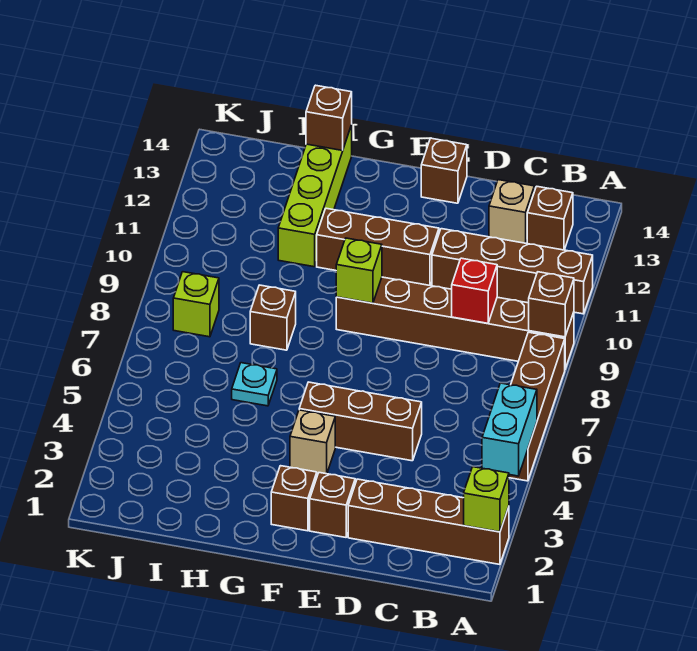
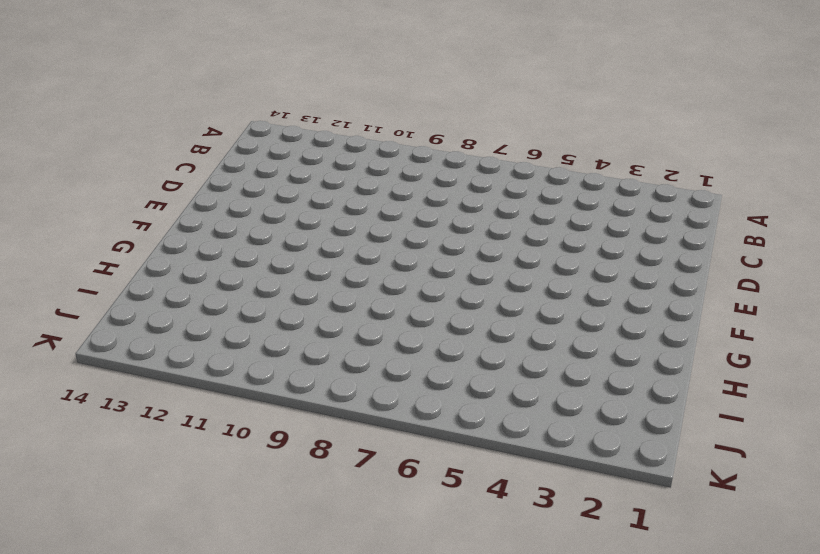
none -> brown 1x4 brick [348,479,509,565]
none -> brown 1x4 brick [509,332,565,481]
none -> brown 1x6 brick [336,277,574,369]

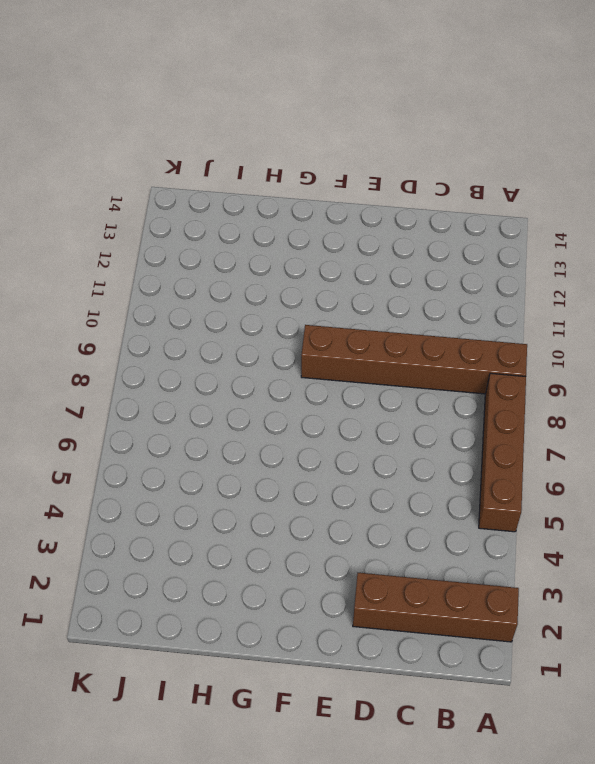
none -> brown 1x4 brick [432,229,593,314]
none -> brown 1x1 brick [527,186,573,250]
none -> tan 1x1 brick [489,180,534,243]

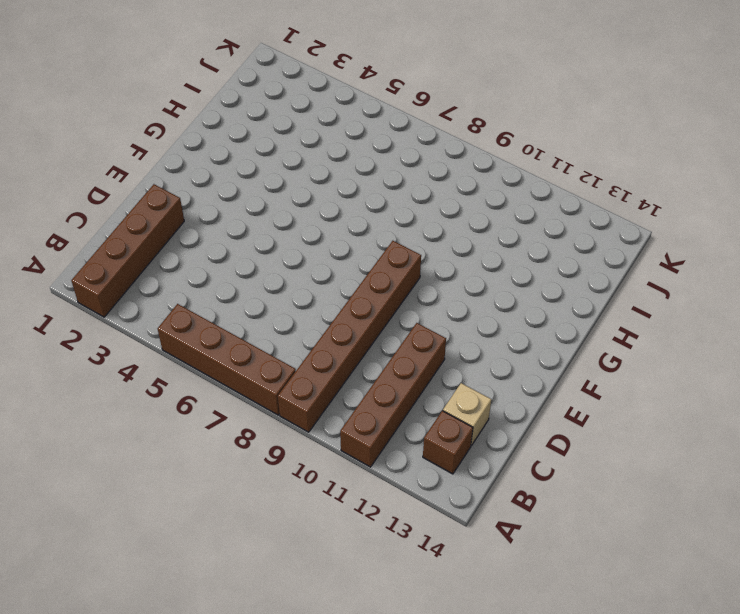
none -> brown 1x3 brick [299,382,422,461]
none -> brown 1x1 brick [310,473,355,537]
none -> brown 1x3 brick [317,208,439,286]

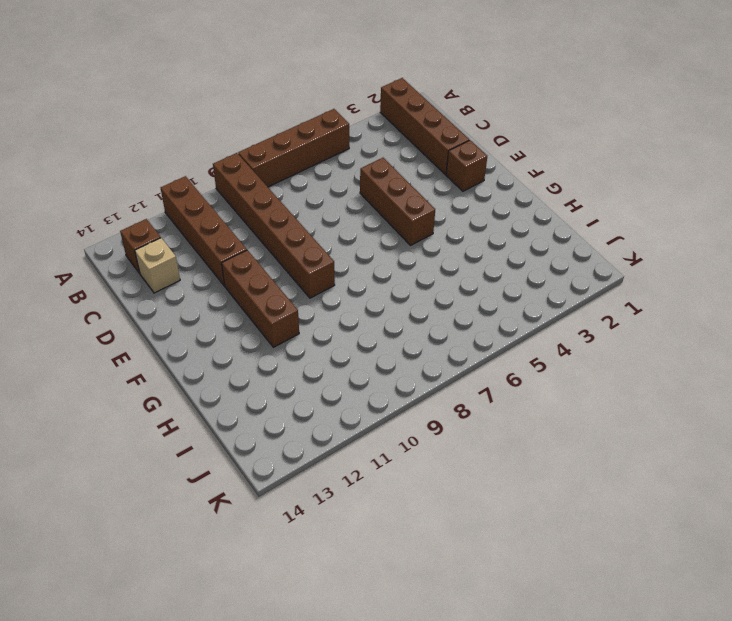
none -> brown 1x1 brick [421,138,467,203]
none -> brown 1x1 brick [271,466,317,531]
none -> tan 1x1 brick [290,410,335,474]

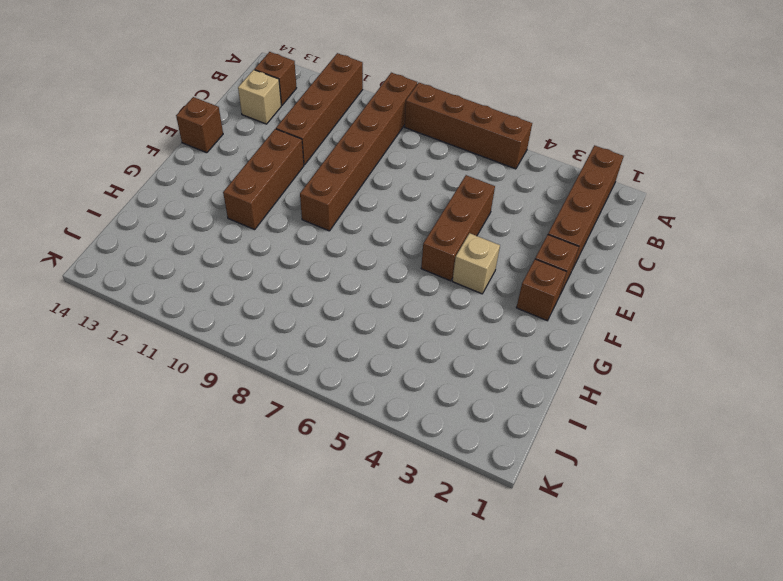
none -> cyan 1x1 plate [232,363,277,406]
none -> brown 1x1 brick [250,285,296,350]
none -> lime 1x4 brick [278,125,352,267]

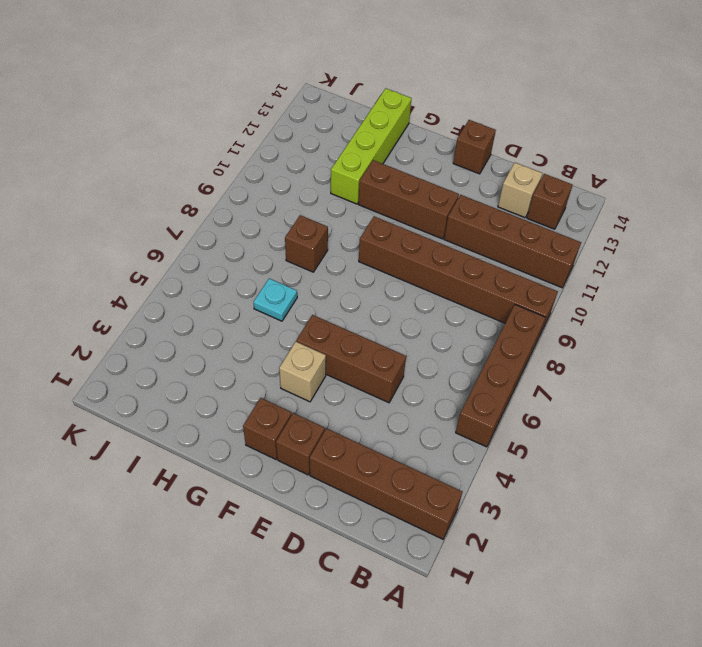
none -> lime 1x1 brick [173,272,219,337]
none -> lime 1x1 brick [464,467,509,532]
none -> cyan 1x2 brick [482,383,537,476]

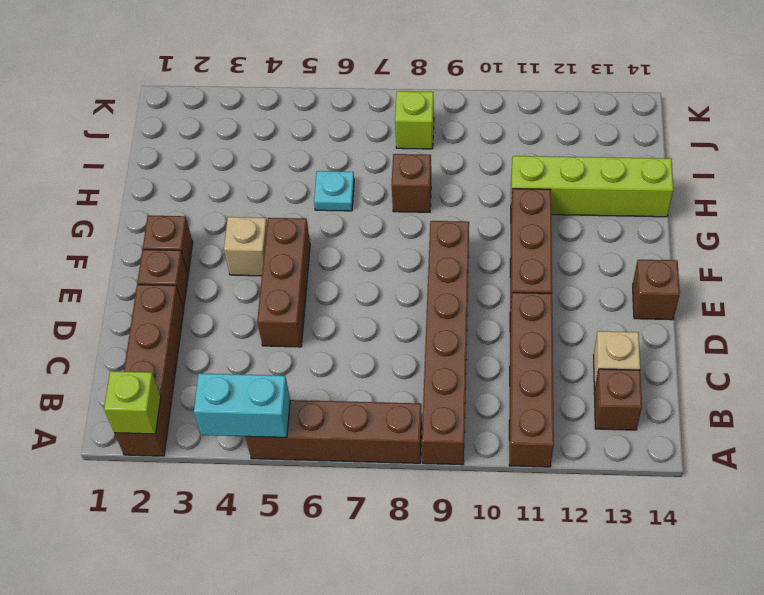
none -> brown 1x1 brick [529,272,574,337]
none -> red 1x1 brick [452,258,497,323]
none -> lime 1x1 brick [336,238,382,303]

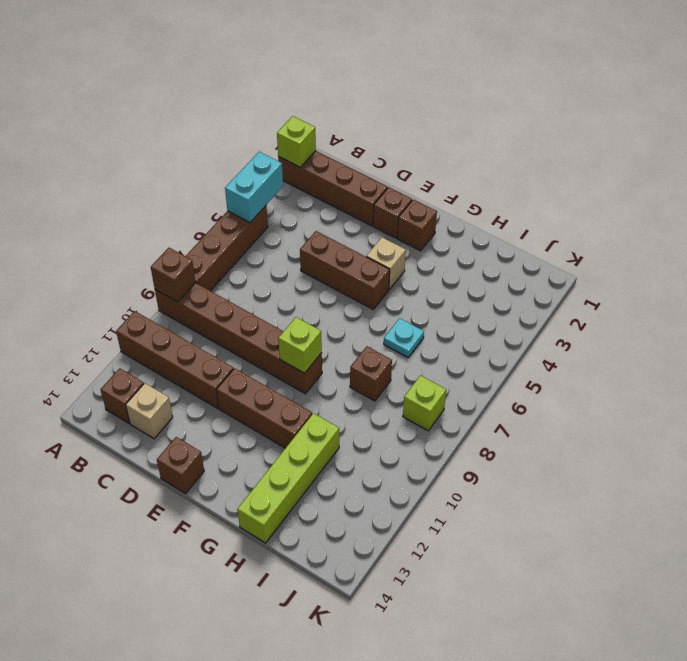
none -> red 1x1 brick [452,258,497,323]
none -> brown 1x1 brick [306,85,352,150]

